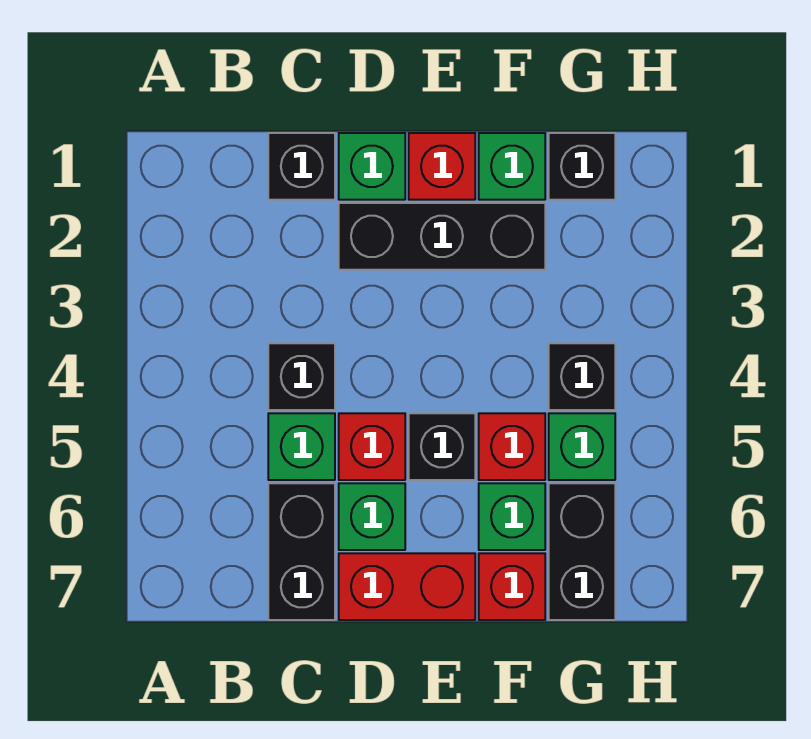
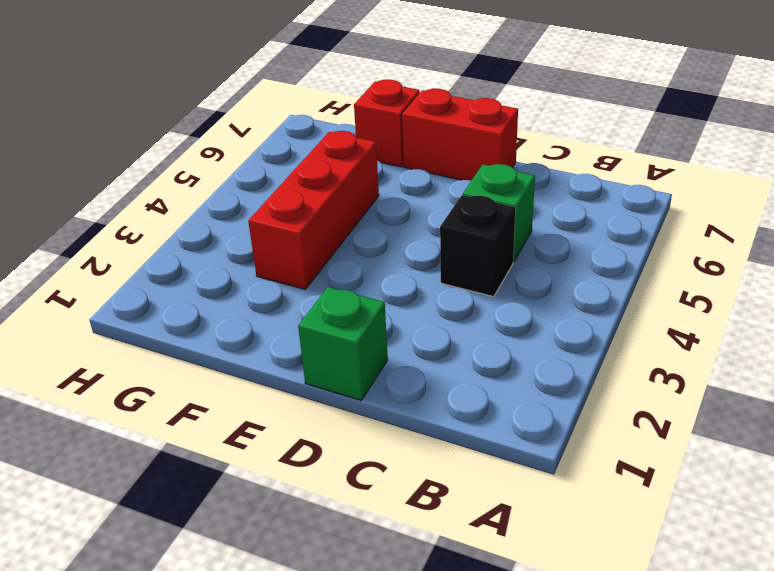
red 1x3 brick [248,131,379,289] -> red 1x1 brick [479,413,545,480]
none -> black 1x1 brick [268,133,335,200]
none -> black 1x2 brick [268,483,335,620]
none -> black 1x3 brick [339,203,545,270]

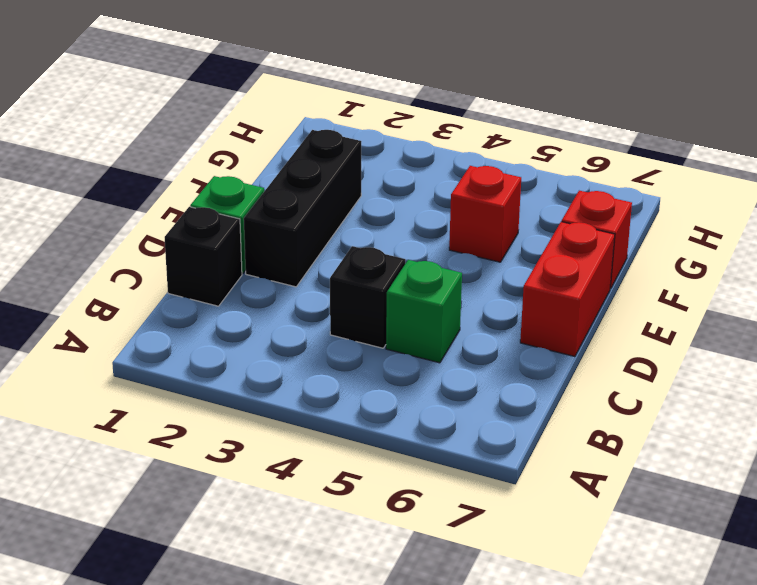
none -> black 1x2 brick [268,483,335,620]
none -> red 1x1 brick [339,413,405,480]
none -> green 1x1 brick [339,483,405,550]

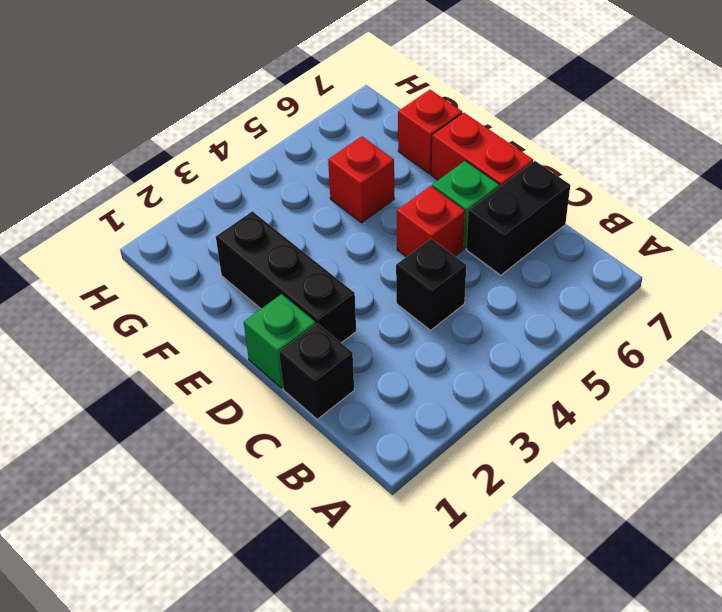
none -> green 1x1 brick [268,413,335,480]
none -> red 1x1 brick [409,133,475,200]
none -> black 1x1 brick [409,413,475,480]

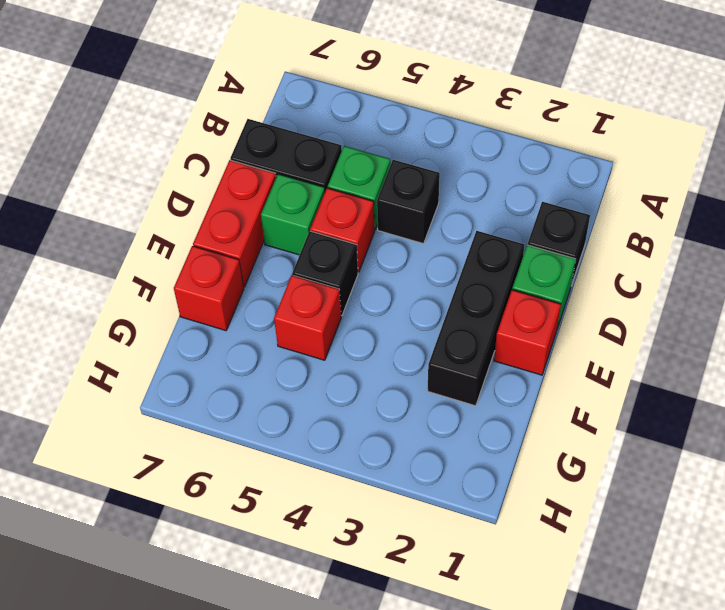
none -> green 1x1 brick [479,133,545,200]
none -> green 1x1 brick [479,483,545,550]
none -> black 1x1 brick [549,133,615,200]

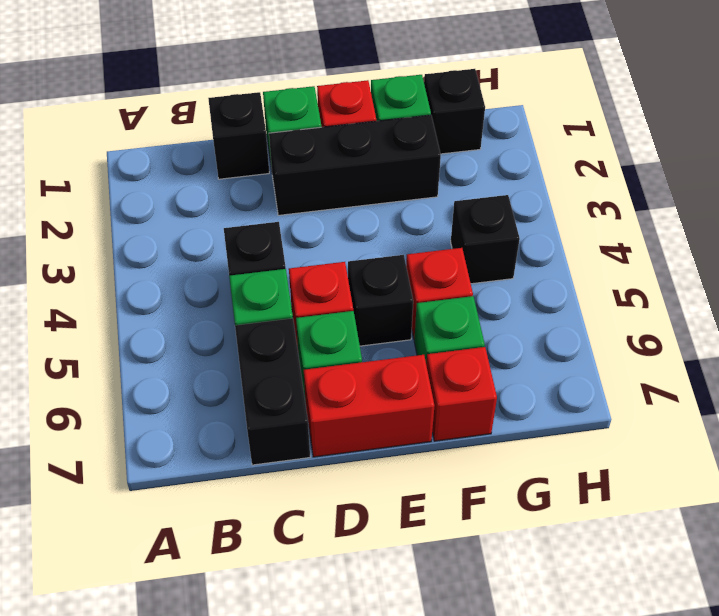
none -> green 1x1 brick [549,413,615,480]
none -> black 1x2 brick [549,483,615,620]

